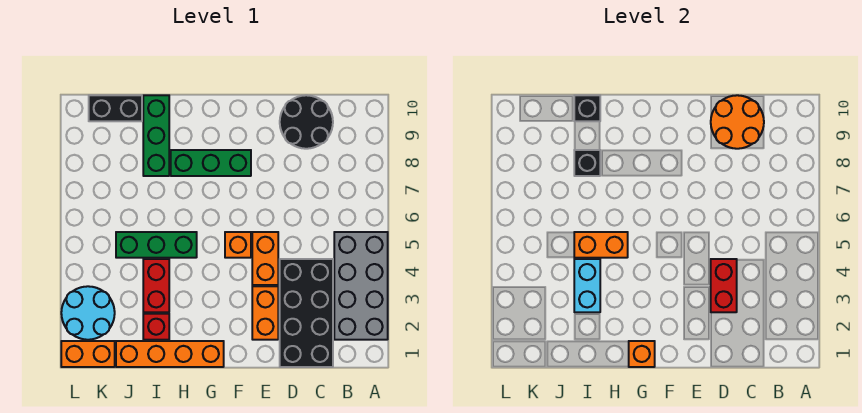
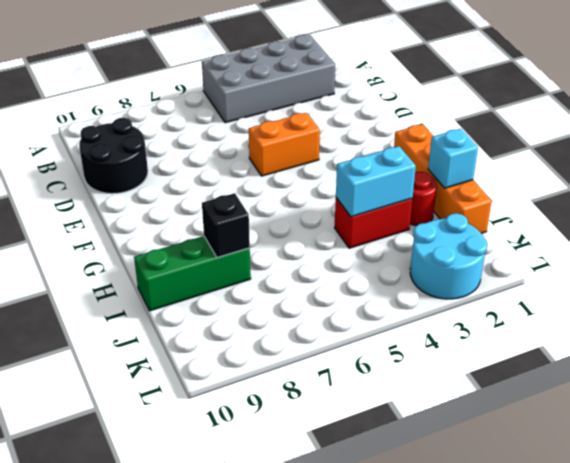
cyan 1x1 brick [428,129,478,188] -> none
red 1x1 round brick [410,172,437,225] -> red 1x1 brick [143,314,169,340]
none -> black 2x4 brick [280,259,333,367]
none -> orange 1x2 brick [252,286,278,340]
none -> orange 1x1 brick [225,232,251,258]

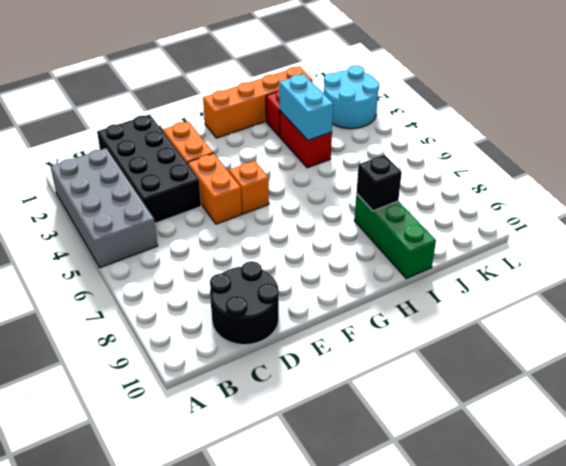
none -> green 1x3 brick [171,150,251,176]
none -> green 1x3 brick [116,232,197,258]
none -> black 1x2 brick [89,95,142,121]

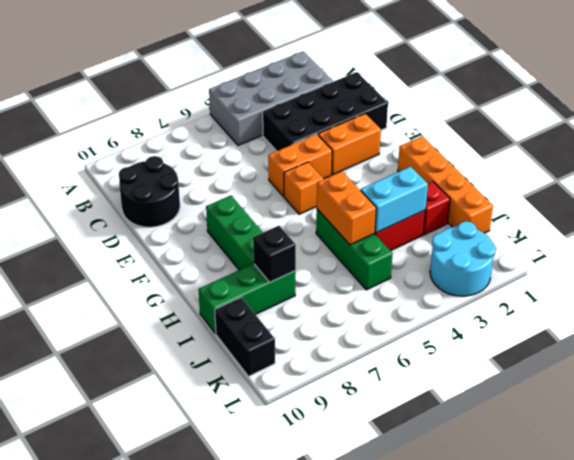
none -> orange 1x2 brick [61,341,115,367]
none -> orange 2x2 round brick [711,95,764,149]
none -> red 1x2 brick [711,259,737,312]

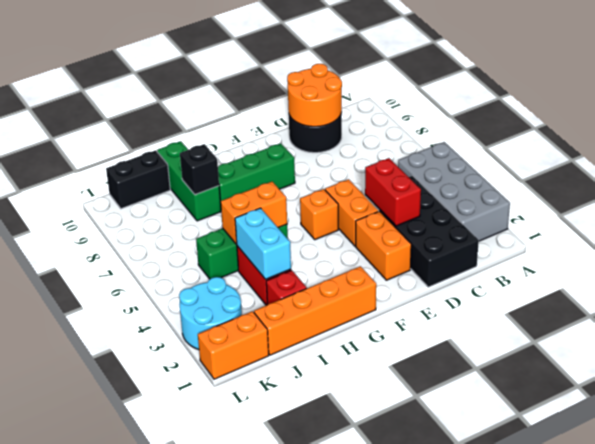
none -> orange 1x1 brick [629,341,655,367]
none -> black 1x1 brick [574,95,600,121]

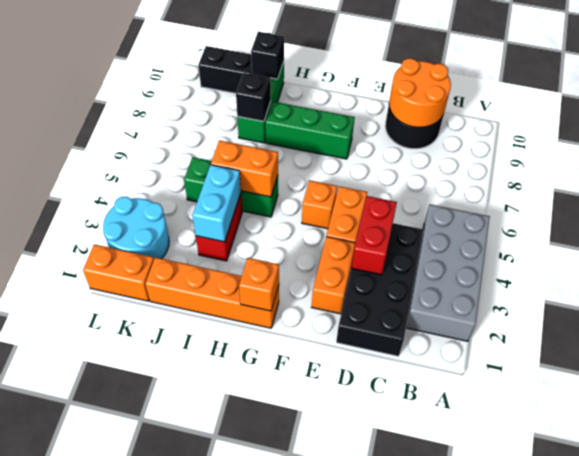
none -> red 1x1 brick [143,314,169,340]

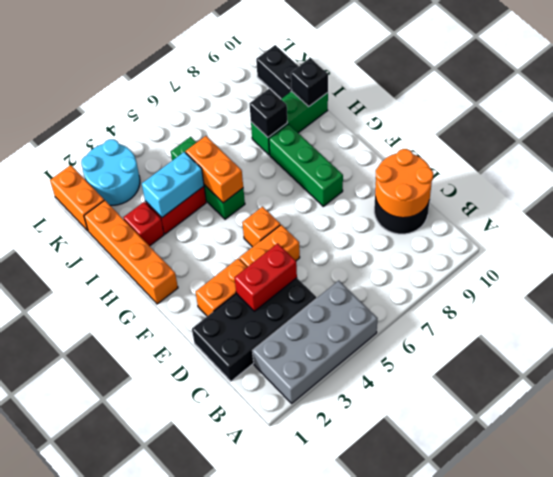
none -> orange 1x1 brick [629,341,655,367]

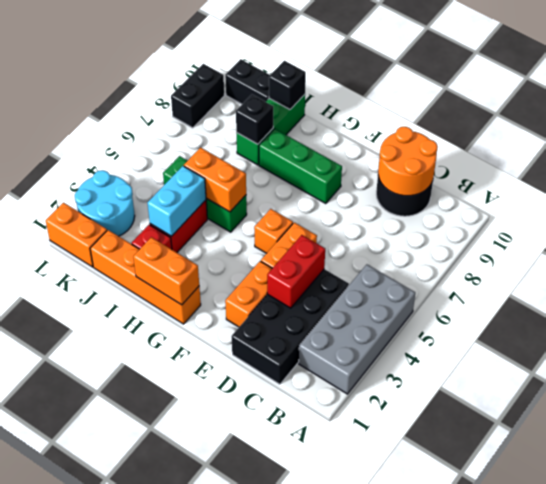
orange 1x2 brick [133,237,199,305] -> orange 1x1 brick [629,341,655,367]
black 1x2 brick [171,64,224,128] -> none

